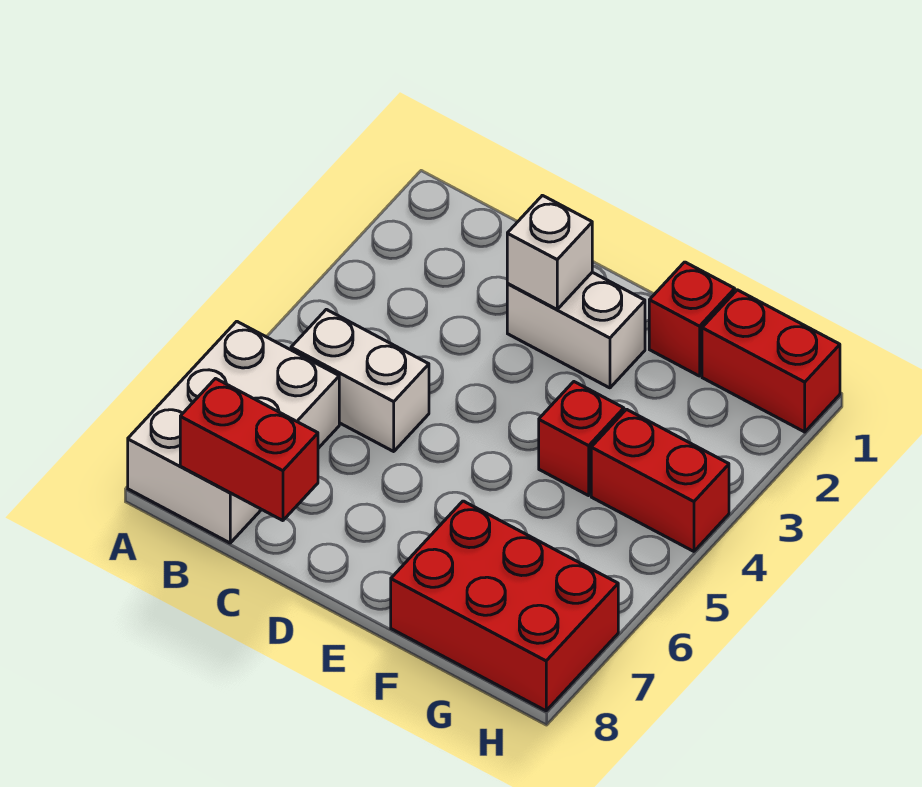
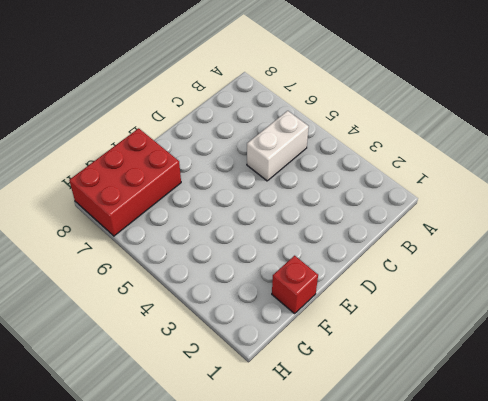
none -> white 2x3 brick [128,321,339,543]
none -> white 1x2 brick [507,272,645,388]

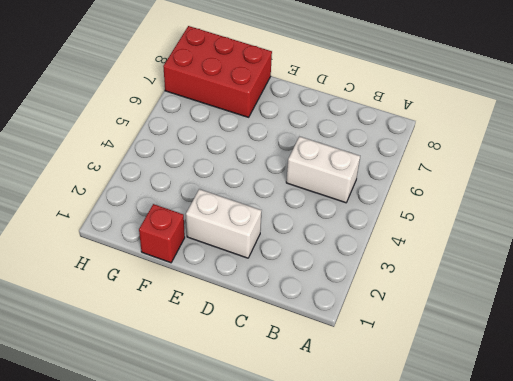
none -> white 2x3 brick [128,321,339,543]
none -> red 1x1 brick [539,382,624,496]

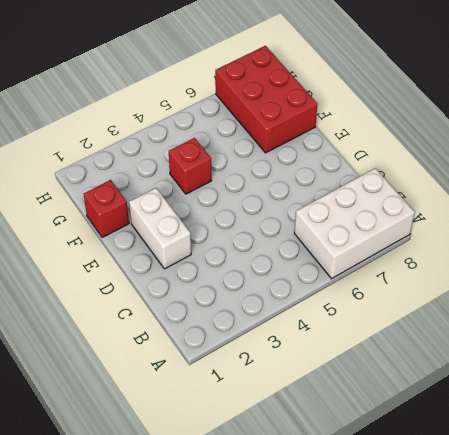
none -> white 1x2 brick [291,309,429,451]
none -> red 1x2 brick [702,290,840,432]

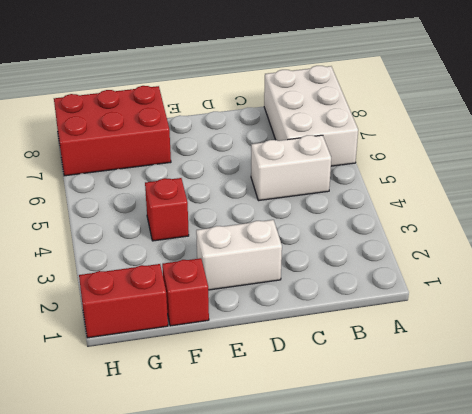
none -> red 1x2 brick [591,409,729,551]
none -> red 1x2 brick [180,379,318,521]

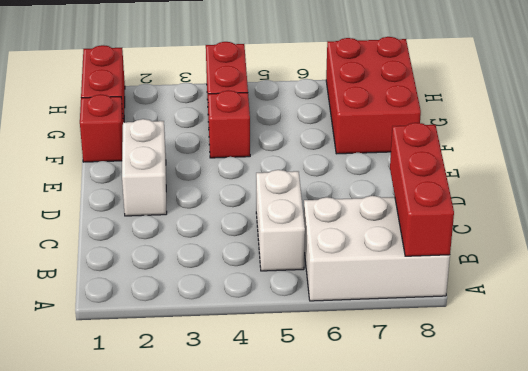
red 1x3 brick [390,123,454,256] -> red 1x2 brick [180,379,318,521]
none -> white 1x1 brick [507,195,592,309]

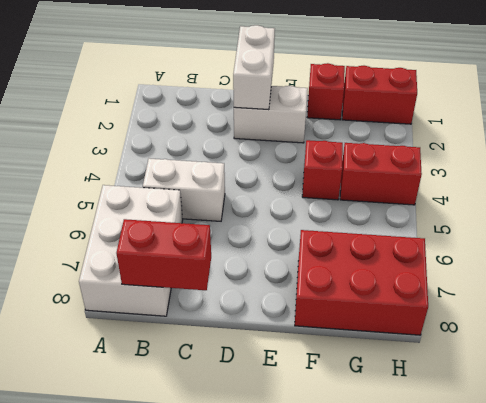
white 1x2 brick [233,25,275,110] -> white 1x1 brick [507,195,592,309]

